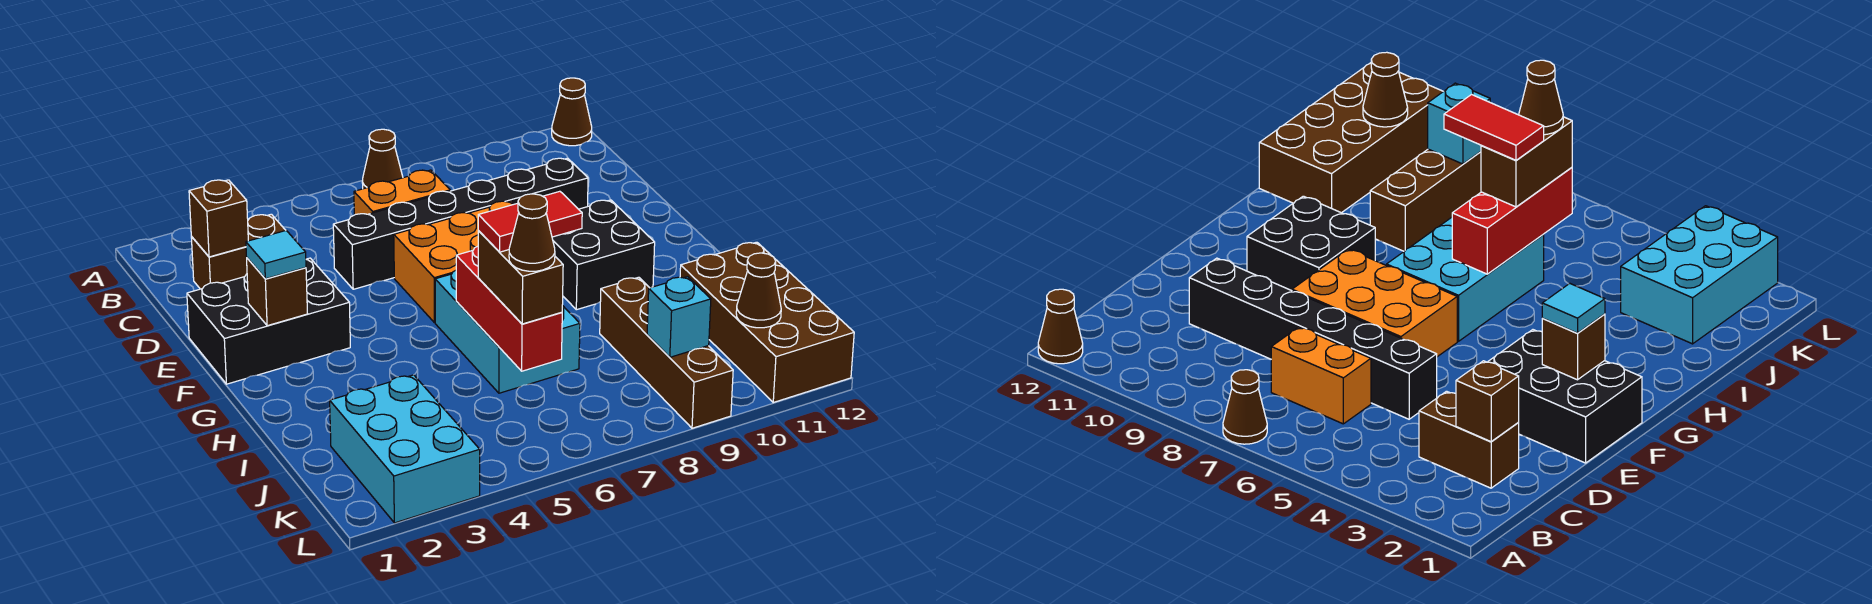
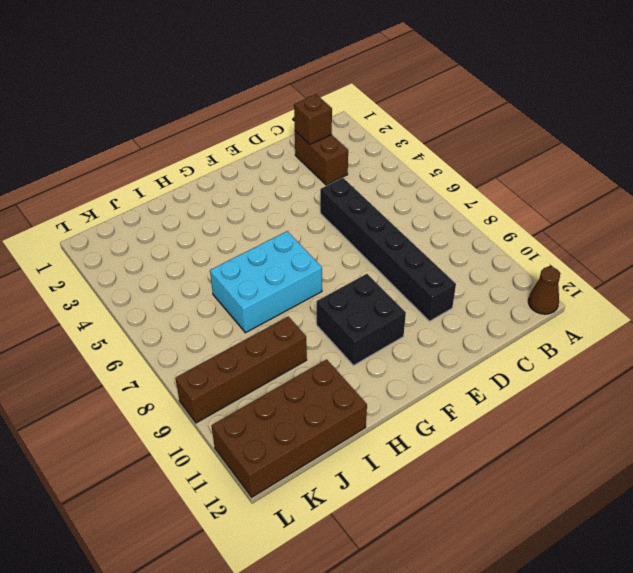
none -> brown 1x1 cone [362,129,403,189]
none -> orange 1x2 brick [354,170,450,215]
none -> black 2x3 brick [187,258,350,384]

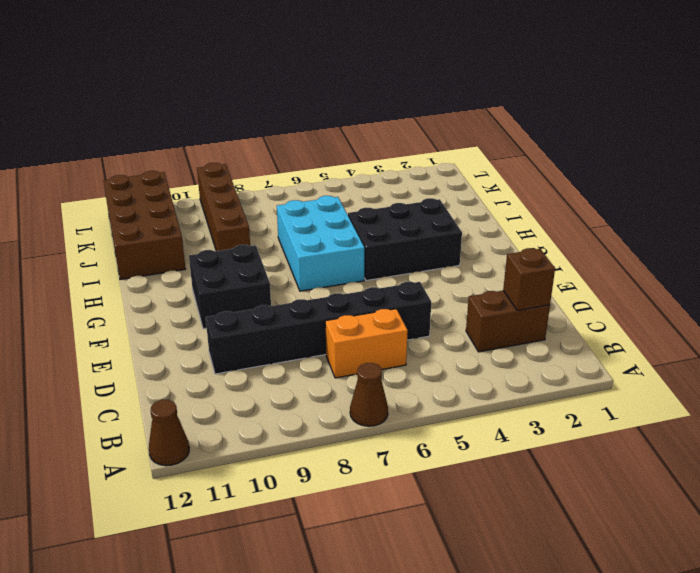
black 2x3 brick [348,198,462,280] -> black 2x3 brick moved to [187,258,350,384]
none -> orange 2x3 brick [394,201,514,323]
none -> cyan 2x3 brick [330,375,480,523]
none -> brown 1x1 brick [247,258,307,326]

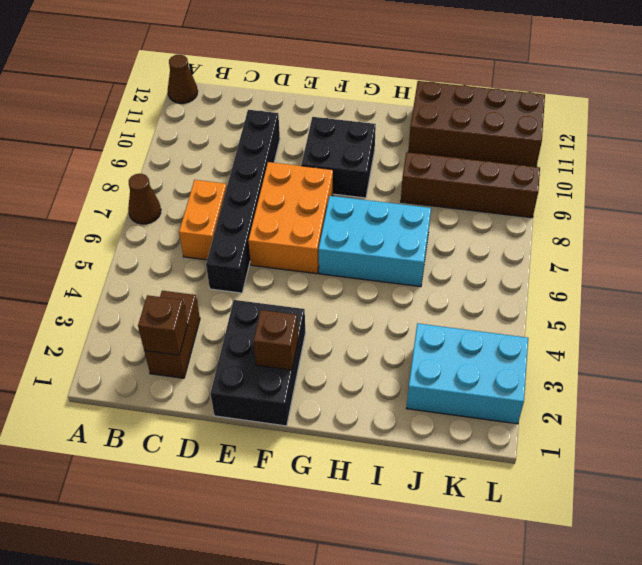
none -> red 1x3 brick [456,246,562,371]
none -> cyan 1x1 brick [647,277,711,357]
none -> brown 1x1 cone [736,253,781,328]

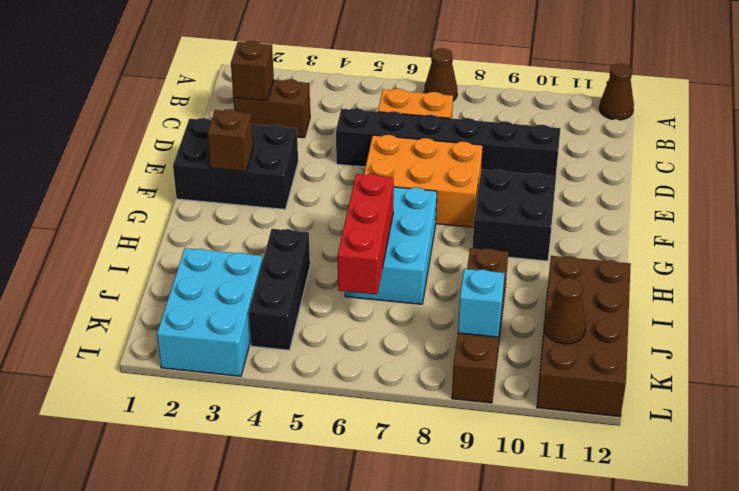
black 1x3 brick [249,229,310,350] -> none
none -> cyan 1x1 tile [246,231,306,279]
none -> brown 1x2 brick [478,231,563,324]
none -> red 1x2 tile [478,191,582,252]

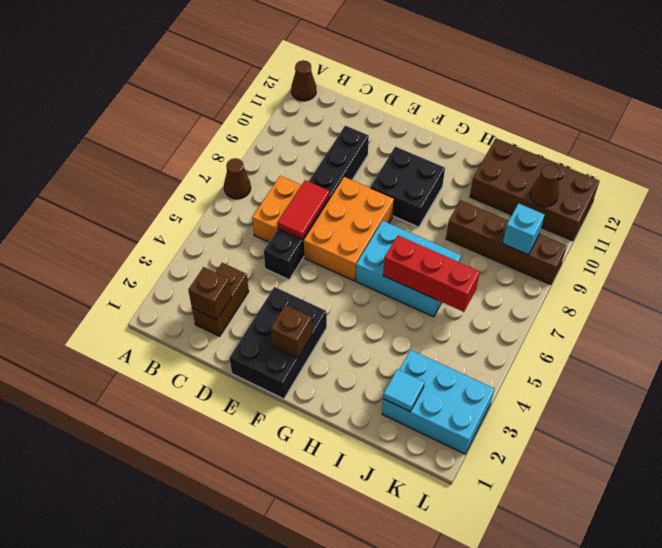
red 1x2 tile [278,180,329,239] -> red 1x2 tile moved to [478,191,582,252]
cyan 1x1 tile [383,369,424,412] -> cyan 1x1 tile moved to [246,231,306,279]
none -> brown 1x2 brick [478,231,563,324]
none -> brown 1x1 cone [509,194,555,271]

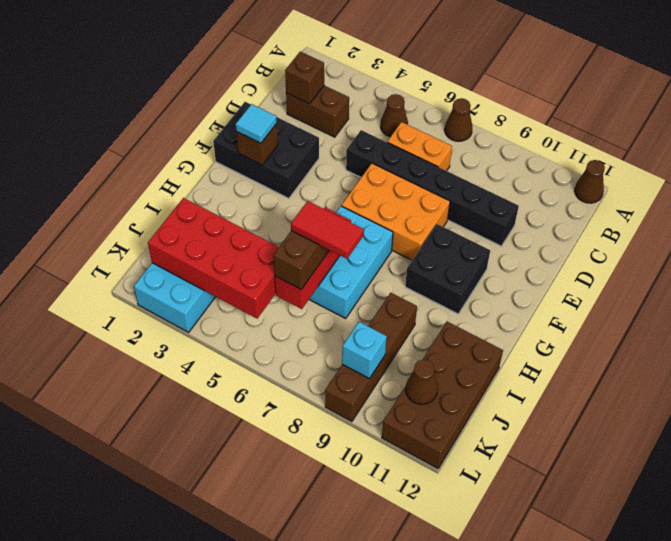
brown 1x1 cone [381,94,408,137] -> brown 1x1 cone moved to [509,194,555,271]
red 2x4 brick [148,198,279,319] -> none

